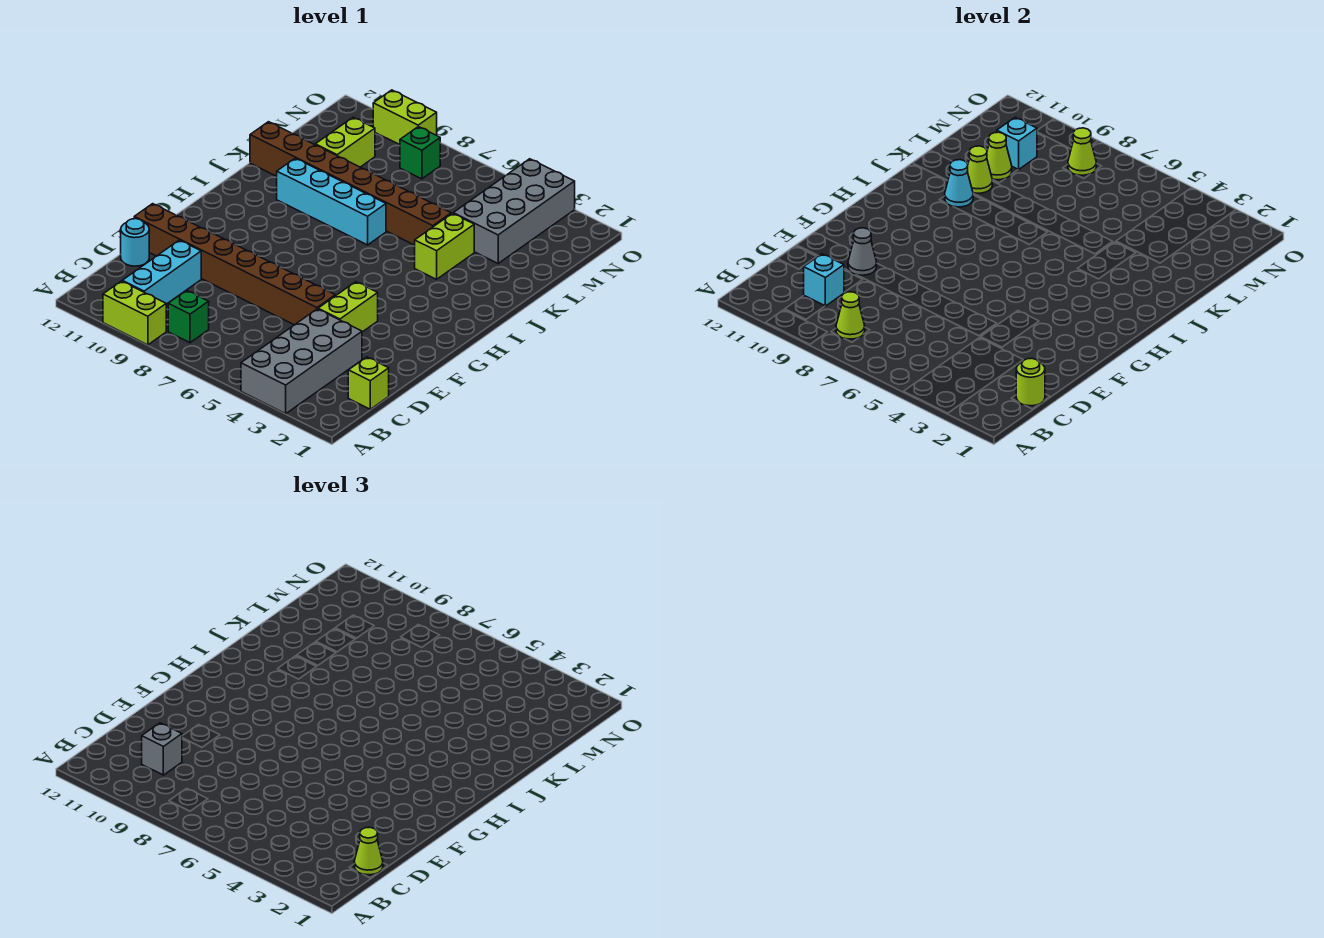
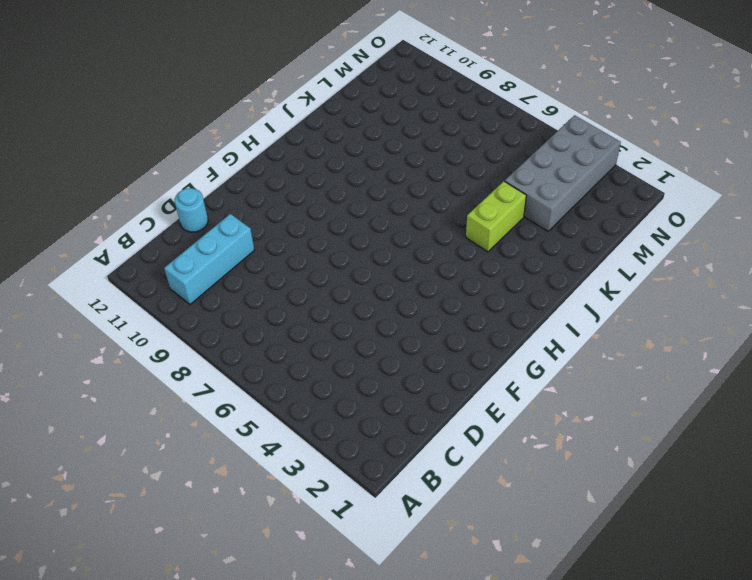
none -> grey 2x4 brick [241,309,362,414]
none -> lime 1x2 brick [103,281,166,345]
none -> green 1x1 brick [168,290,209,343]

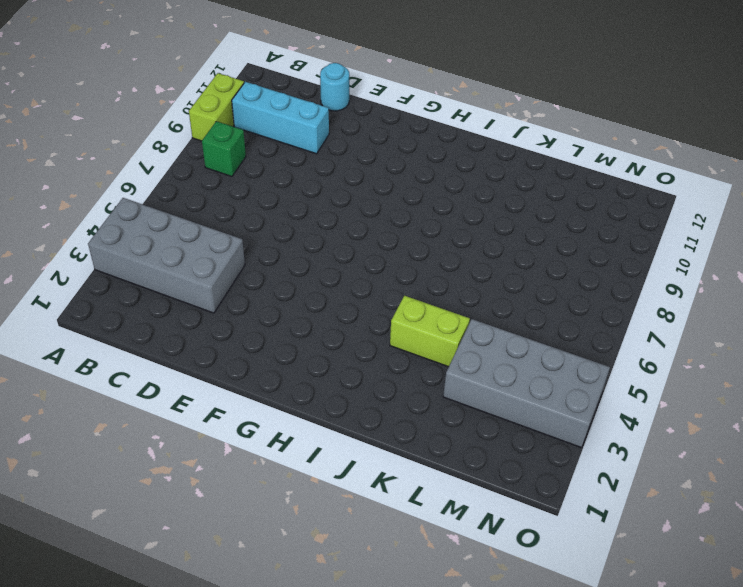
none -> lime 1x1 brick [348,357,389,409]
none -> lime 1x2 brick [318,282,378,332]
none -> brown 1x8 brick [134,204,335,325]

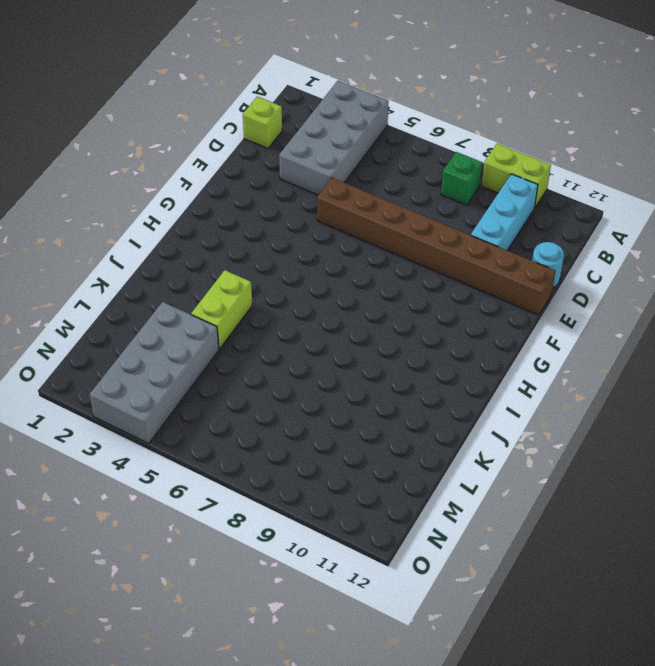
none -> lime 1x2 brick [318,282,378,332]
none -> cyan 1x4 brick [277,158,386,245]
none -> brown 1x8 brick [250,122,451,245]

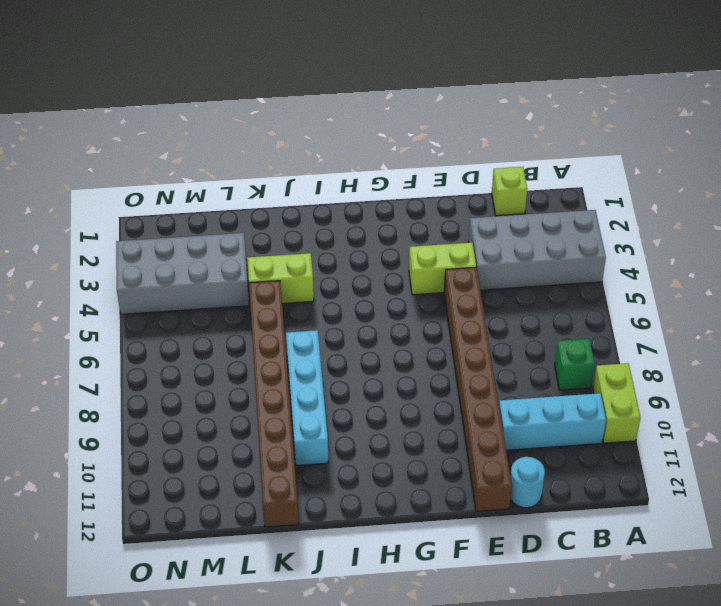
none -> lime 1x2 brick [315,117,375,167]
none -> green 1x1 brick [400,127,440,179]
none -> lime 1x2 brick [373,90,437,145]

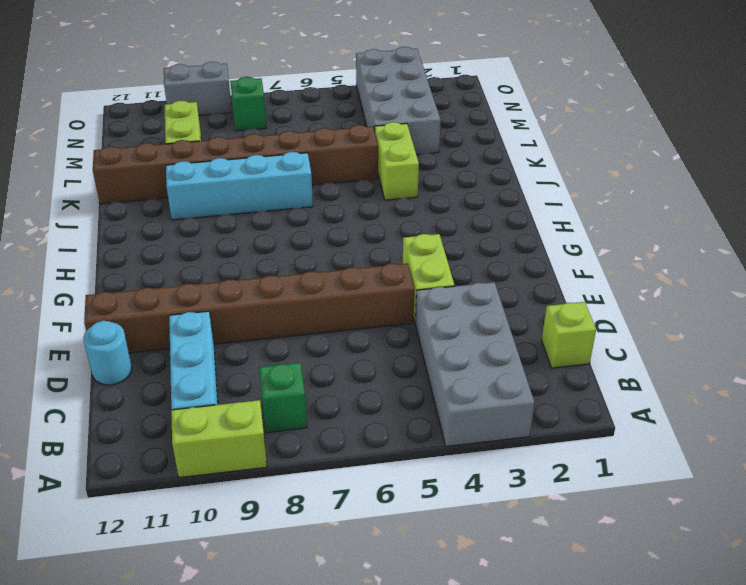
grey 1x2 brick [164,62,232,115] -> lime 1x2 brick [373,90,437,145]
none -> lime 1x1 cone [836,292,865,339]
none -> lime 1x1 round brick [1016,359,1045,406]
none -> cyan 1x1 brick [804,254,844,306]

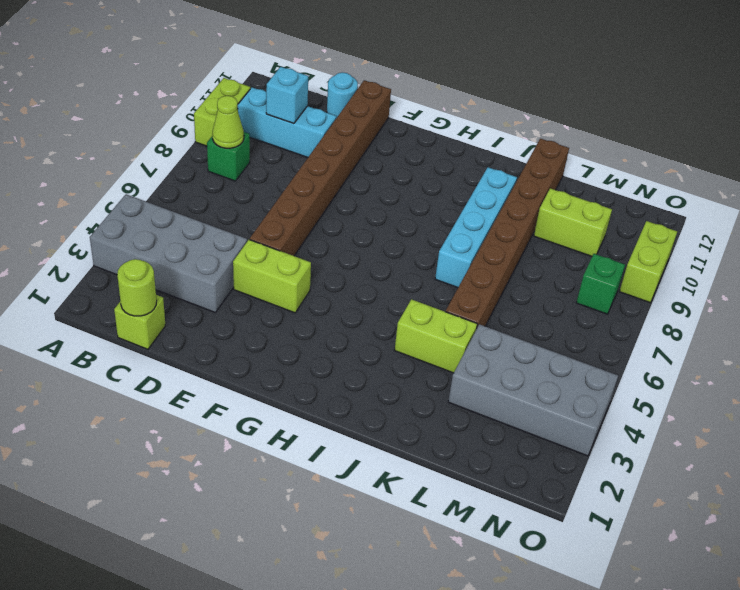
none -> grey 1x1 cone [848,228,877,275]
none -> cyan 1x1 cone [945,160,973,207]
none -> lime 1x1 cone [968,146,993,193]

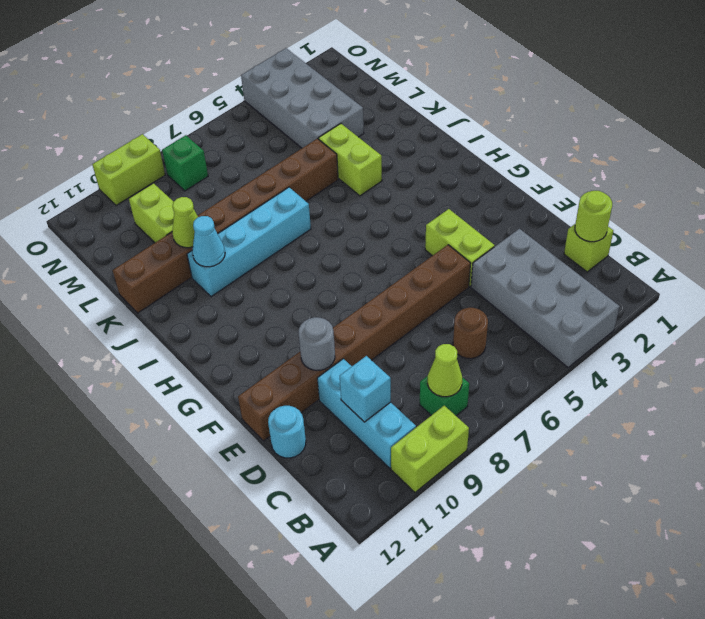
brown 1x1 round brick [453,308,488,359] -> none
grey 1x1 round brick [298,317,335,370] -> grey 1x1 cone [848,228,877,275]
none -> lime 1x1 cone [987,132,1012,180]
none -> cyan 1x1 brick [997,117,1037,170]
none -> lime 1x1 cone [1068,128,1096,175]

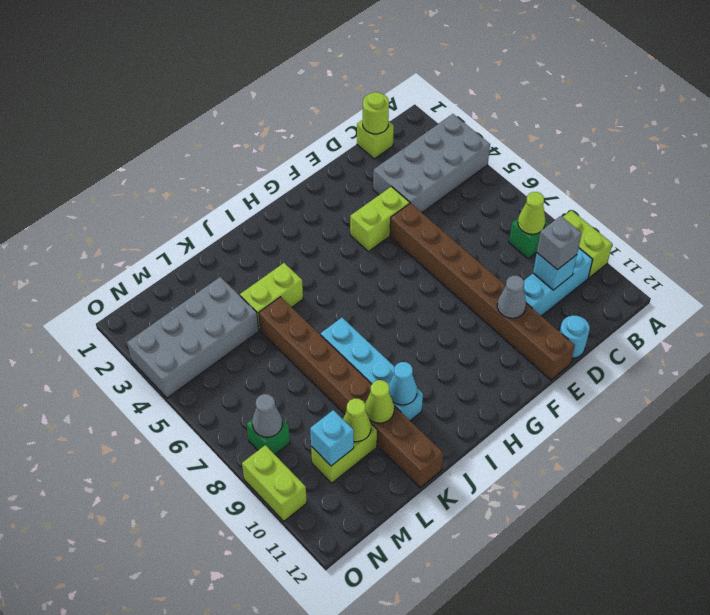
grey 1x1 cone [252,394,282,437] -> lime 1x1 cone [1068,128,1096,175]
none -> lime 1x1 cone [354,828,383,875]

